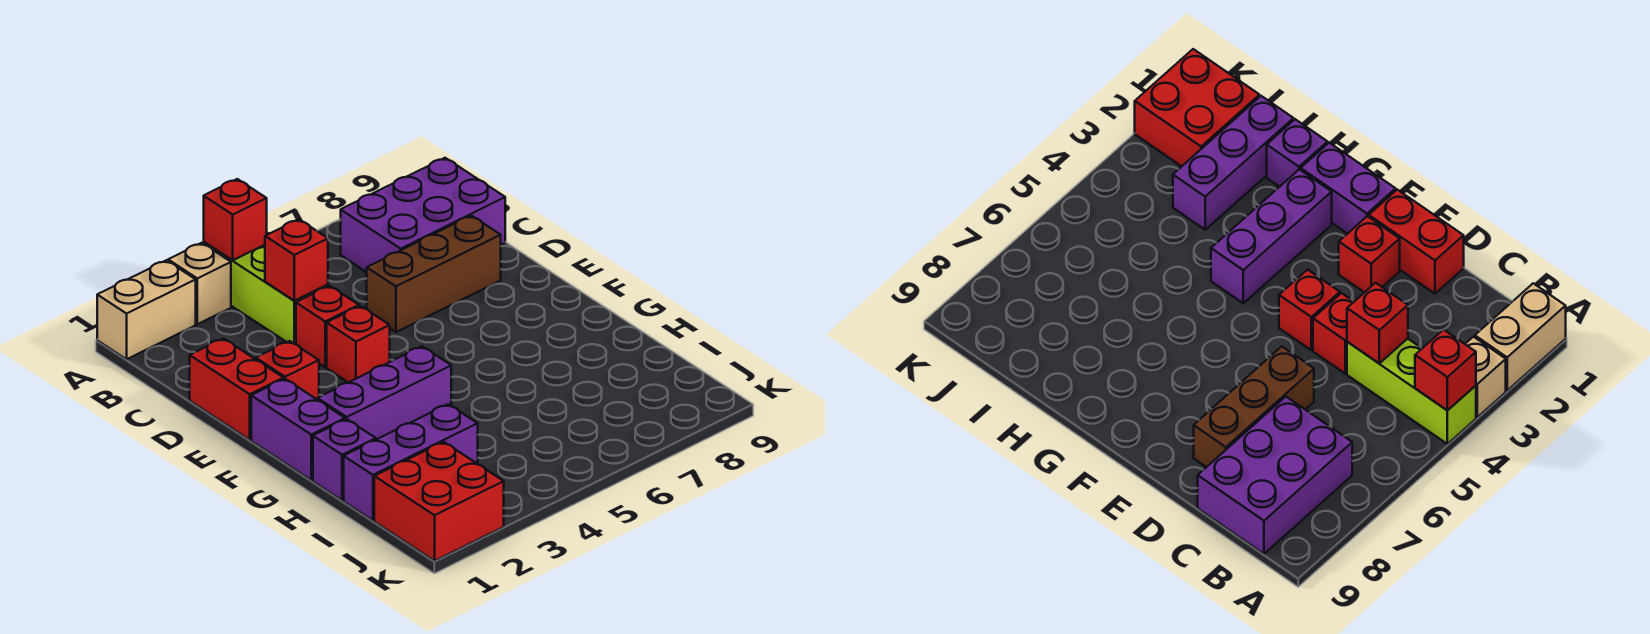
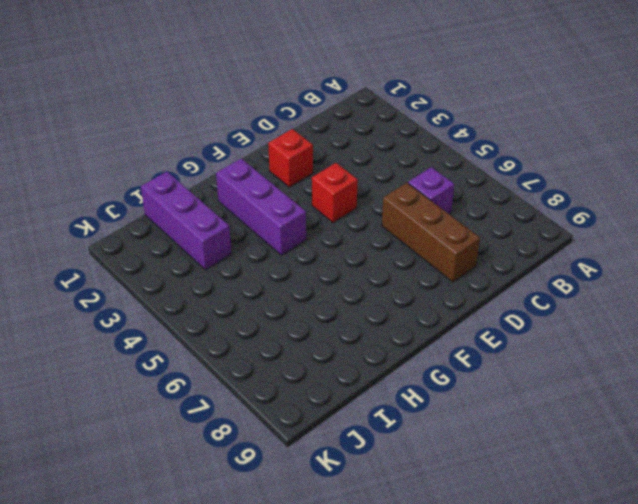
purple 1x1 brick [408,167,454,214] -> purple 1x1 brick moved to [313,419,376,501]
none -> tan 1x2 brick [97,260,196,359]
none -> tan 1x1 brick [168,243,231,324]
none -> lime 1x3 brick [204,242,328,344]

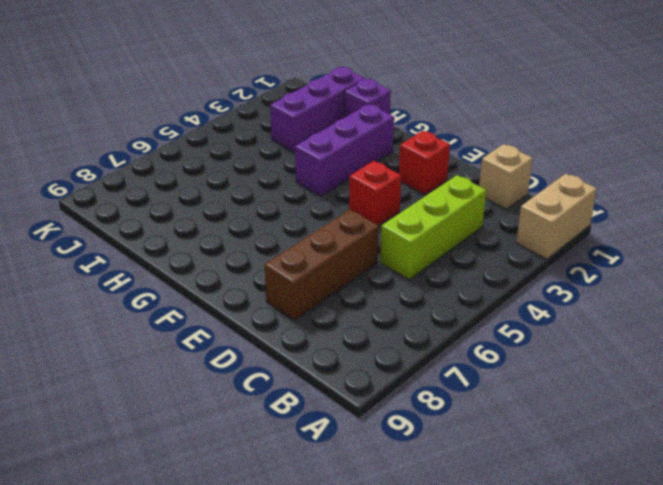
tan 1x1 brick [479,144,533,209] -> tan 1x1 brick moved to [168,243,231,324]
lime 1x3 brick [380,175,486,280] -> lime 1x3 brick turned to [204,242,328,344]
none -> purple 2x3 brick [341,158,505,272]
none -> red 1x2 brick [190,338,283,440]
none -> red 1x1 brick [296,286,359,367]

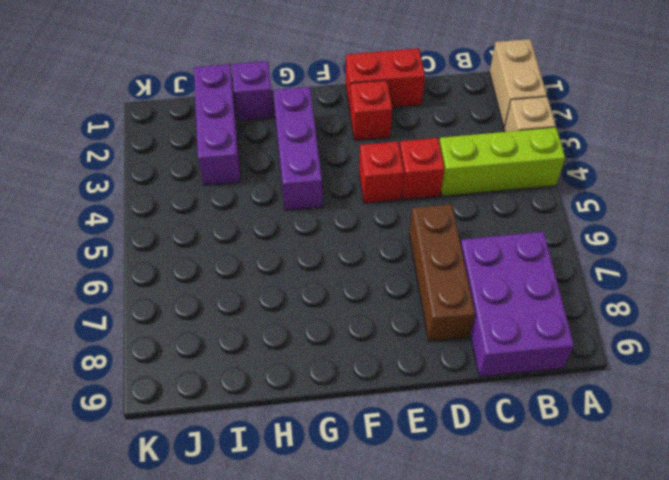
none -> purple 1x2 brick [251,379,345,480]
none -> red 2x2 brick [374,442,504,561]
none -> red 1x1 brick [204,179,267,260]

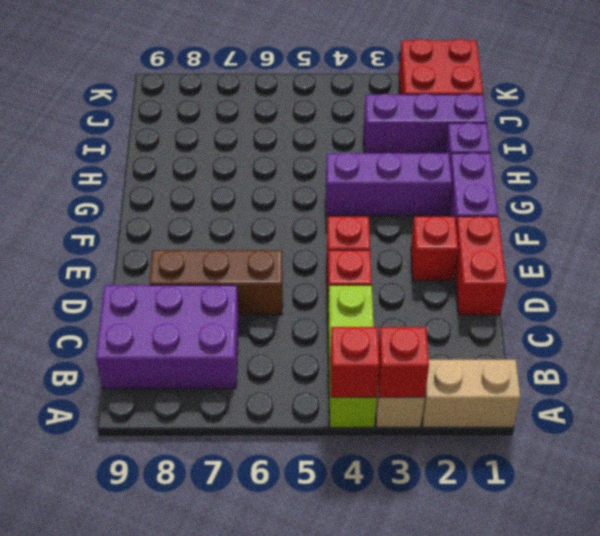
red 1x1 brick [378,327,429,397] -> red 1x1 brick moved to [265,219,328,301]

